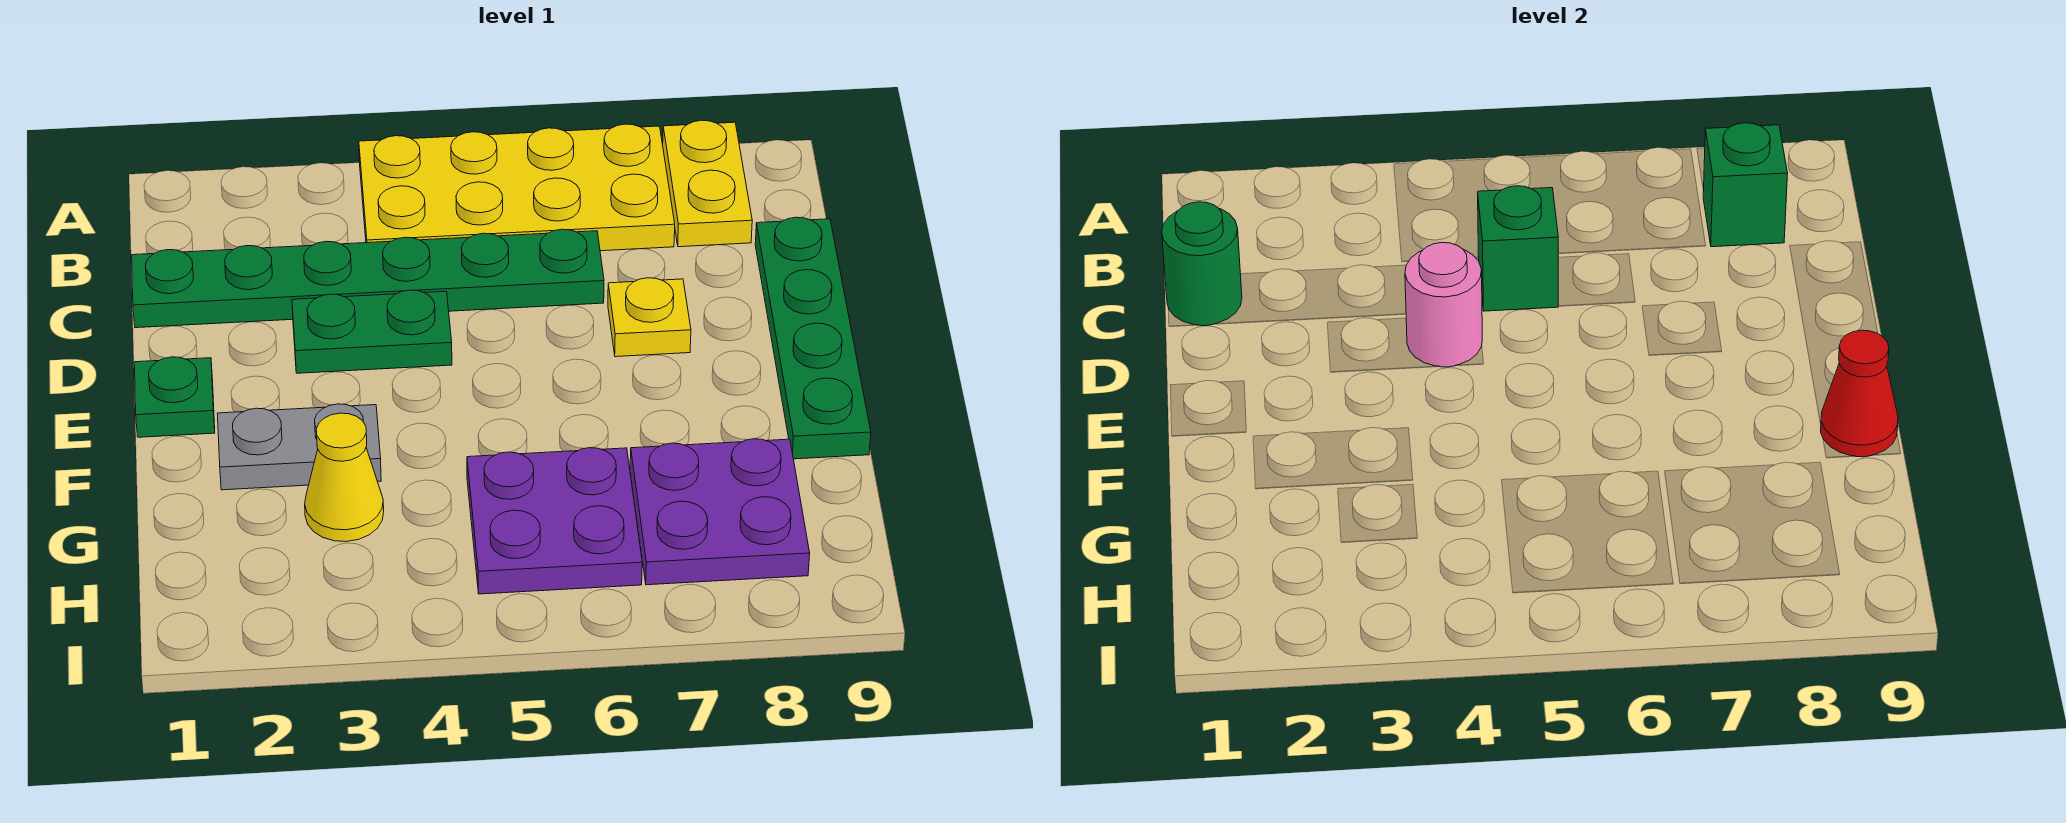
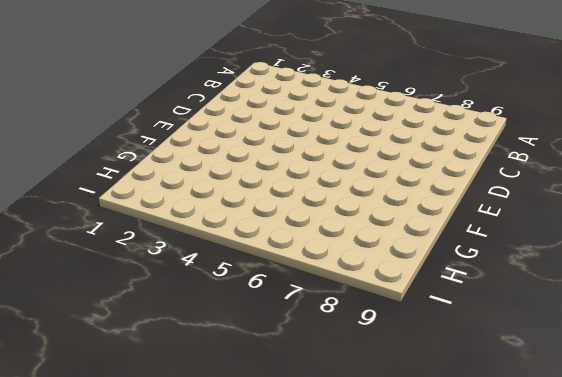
none -> yellow 2x4 plate [359,124,675,251]
none -> yellow 1x2 plate [663,120,752,247]
none -> green 1x6 plate [132,229,604,328]

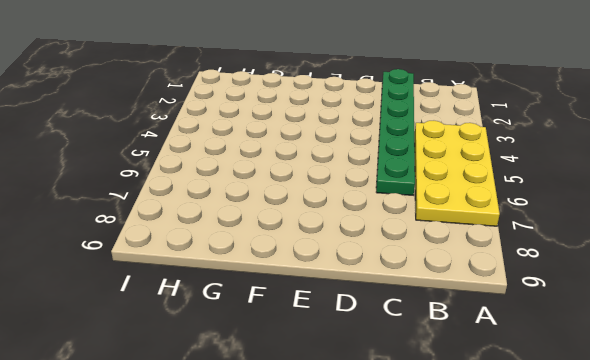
none -> yellow 1x2 plate [663,120,752,247]
none -> green 1x4 plate [755,217,871,459]
none -> green 1x2 plate [292,290,452,373]

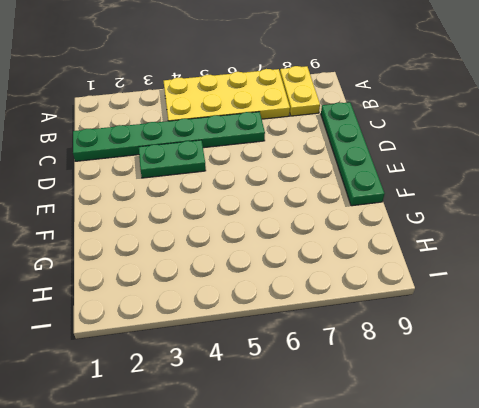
none -> yellow 1x1 plate [608,278,691,357]
none -> green 1x1 plate [134,357,215,437]
none -> grey 1x2 plate [217,404,381,490]

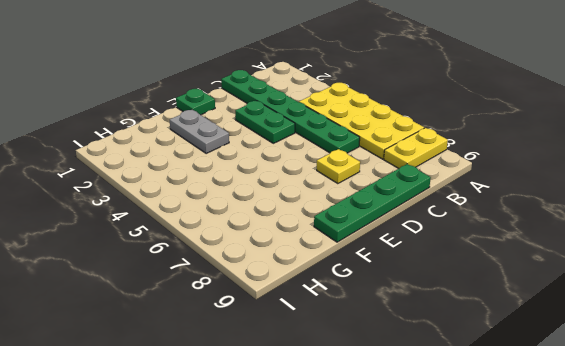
none -> yellow 1x1 cone [305,413,384,542]
none -> purple 2x2 plate [467,448,642,594]
none -> purple 2x2 plate [630,439,810,585]

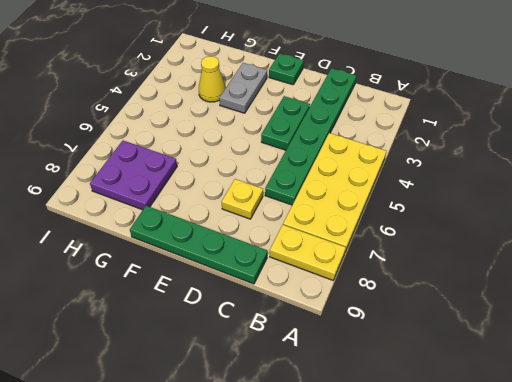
none -> purple 2x2 plate [467,448,642,594]
none -> green 1x1 brick [1703,123,1788,247]
none -> green 1x1 round brick [1162,202,1242,326]

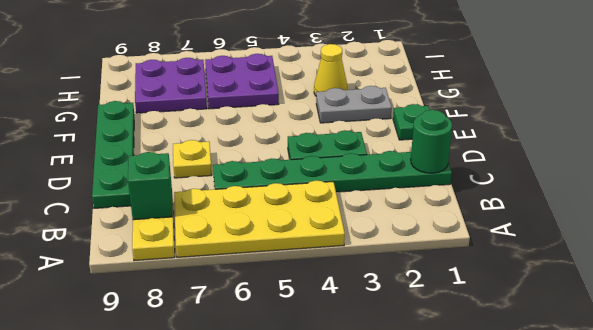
none -> green 1x1 brick [1478,186,1559,311]
none -> pink 1x1 round brick [1405,243,1482,367]
none -> red 1x1 cone [1821,330,1898,457]

